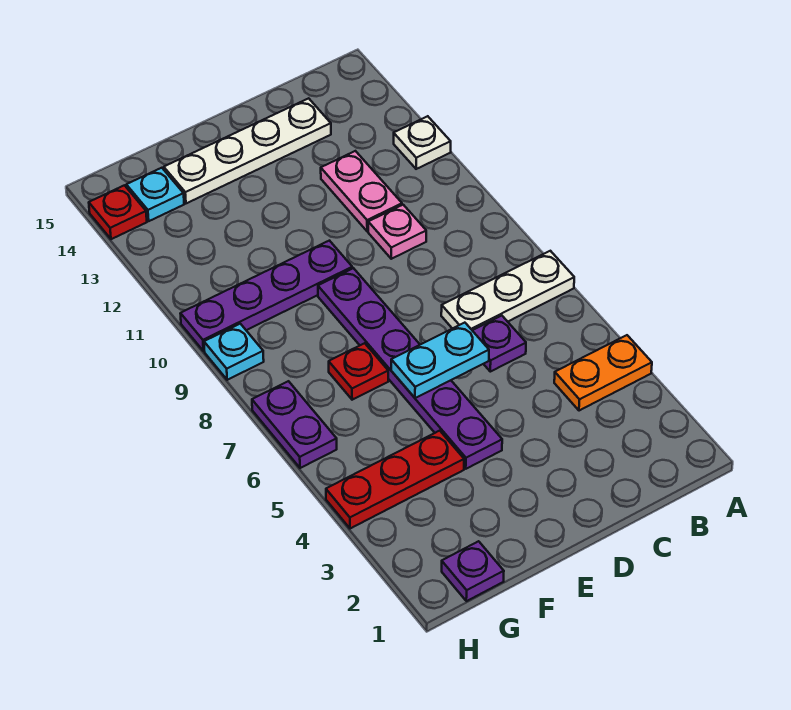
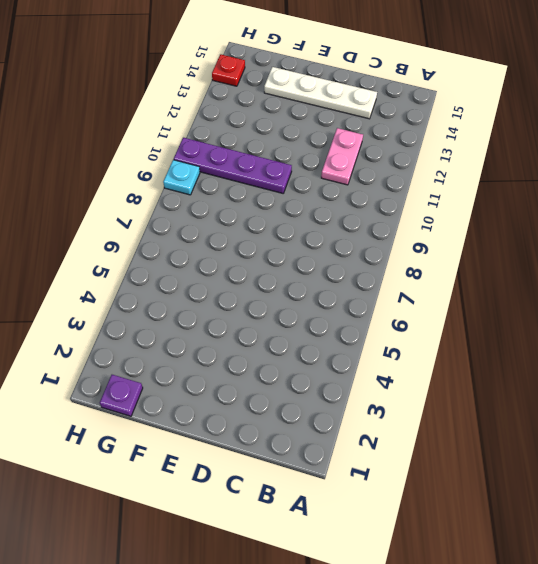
none -> orange 1x2 plate [554,335,652,411]
none -> white 1x3 plate [441,251,574,330]
none -> white 1x1 plate [394,116,451,169]

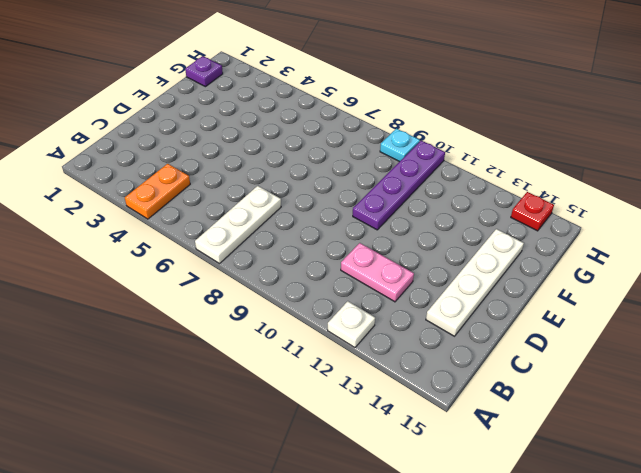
none -> purple 1x1 plate [472,316,526,372]
none -> pink 1x1 plate [368,205,426,259]
none -> purple 1x6 plate [318,268,502,469]

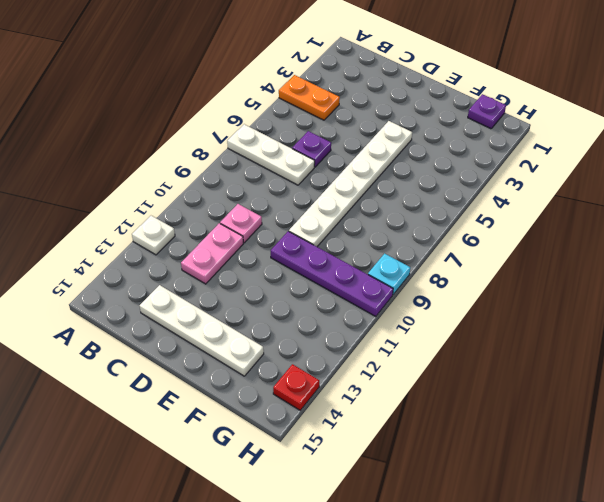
white 1x6 plate [289,121,412,247] -> purple 1x6 plate [318,268,502,469]
none -> red 1x3 plate [326,431,464,529]
none -> red 1x1 plate [329,343,388,400]
none -> cyan 1x1 plate [126,168,184,221]

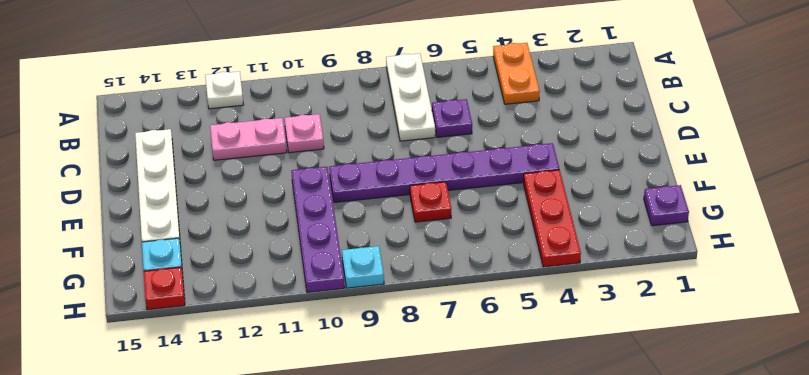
none -> purple 1x2 plate [252,381,337,468]
none -> cyan 1x2 plate [391,323,489,398]

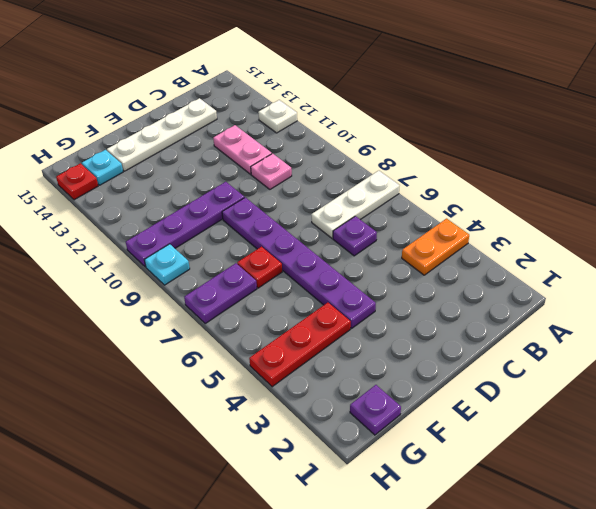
purple 1x2 plate [184,263,257,323] -> purple 1x2 plate turned to [252,381,337,468]
none -> cyan 1x2 plate [391,323,489,398]

